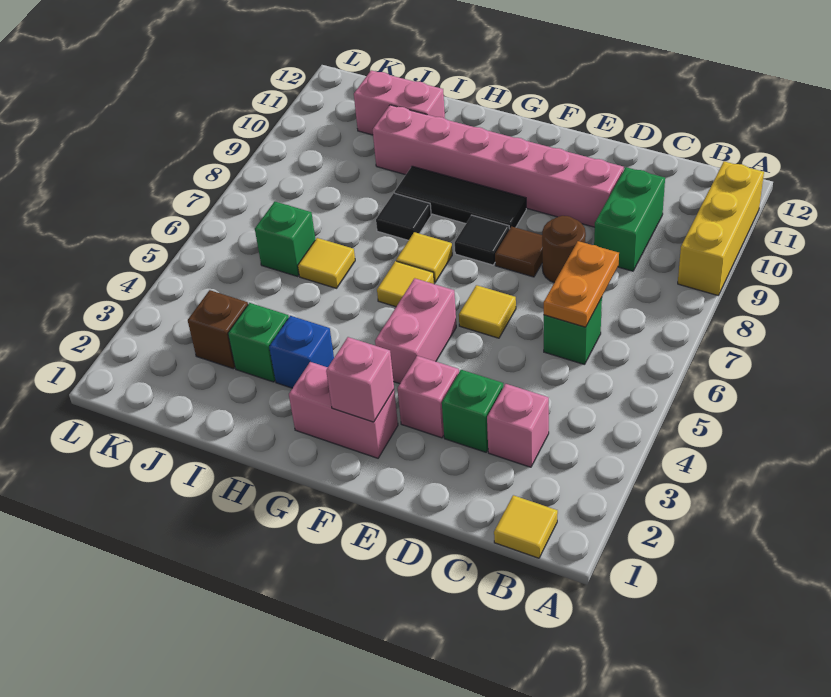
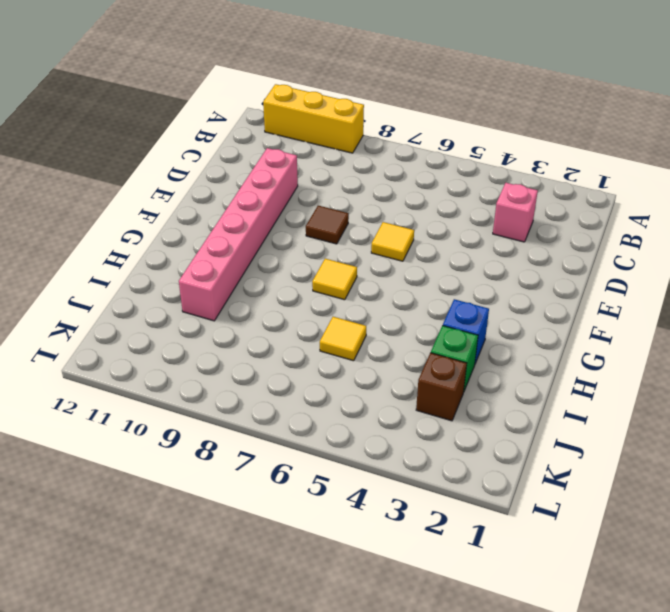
none -> yellow 1x1 tile [494,495,558,558]
none -> green 1x1 brick [544,298,602,365]
none -> green 1x2 brick [594,167,665,271]

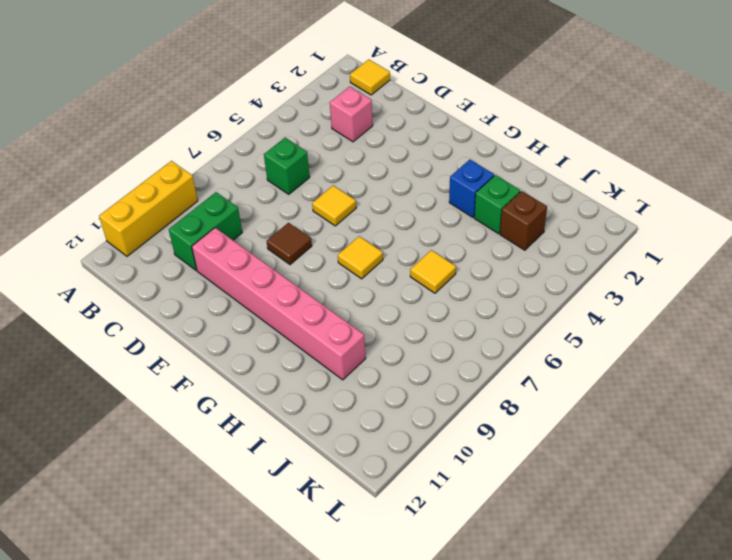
none -> green 1x1 brick [442,370,503,452]
none -> brown 1x1 round brick [542,216,586,283]
none -> pink 1x1 brick [397,356,459,438]

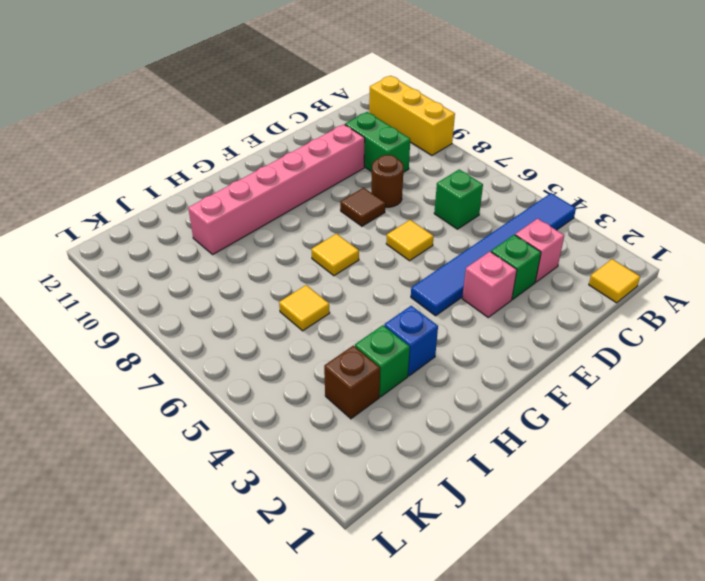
blue 1x6 tile [411,193,576,316] -> pink 1x2 brick [375,278,456,384]
none -> pink 1x2 brick [289,362,398,458]
none -> black 1x1 tile [455,215,510,265]
none -> black 1x3 tile [395,166,526,228]

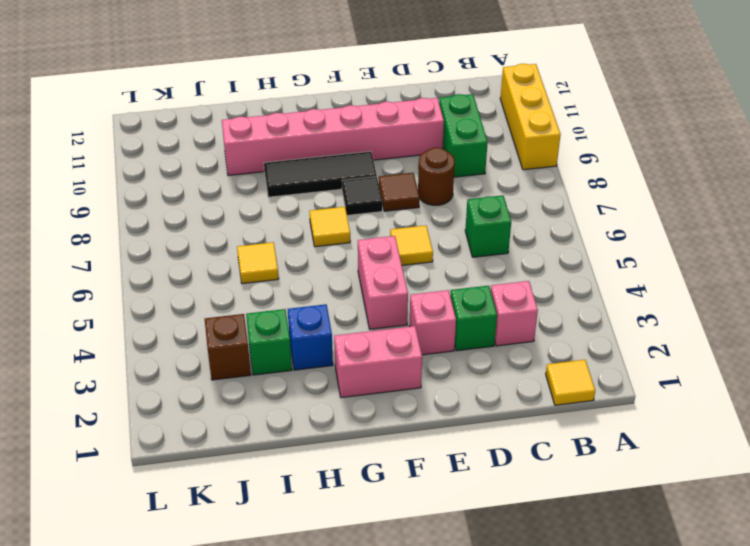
none -> yellow 1x1 tile [377,261,434,307]
none -> black 1x1 tile [376,193,431,240]
none -> pink 1x2 brick [354,70,445,135]

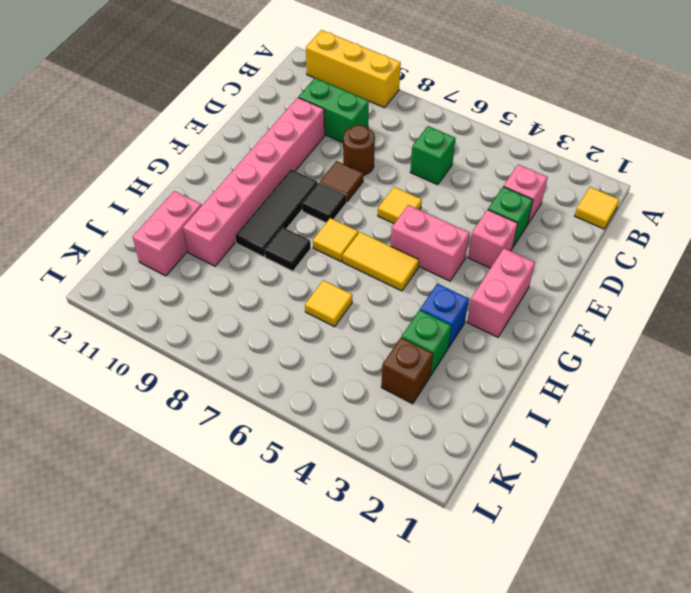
yellow 1x2 tile [343,232,419,291] -> yellow 1x1 tile [377,261,434,307]
none -> green 1x1 brick [255,202,316,276]
none -> orange 1x2 plate [544,241,619,327]
none -> pink 1x1 brick [326,337,394,422]

